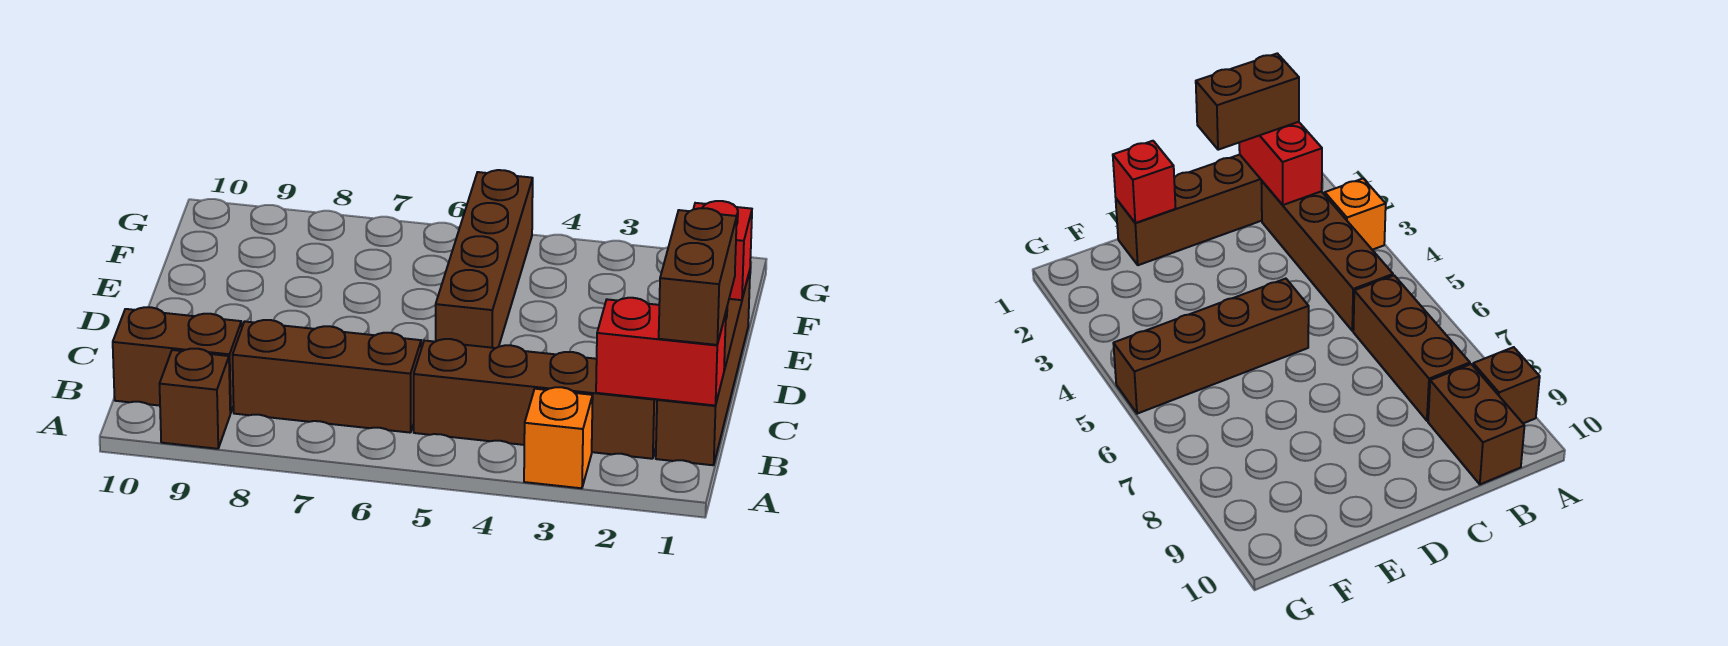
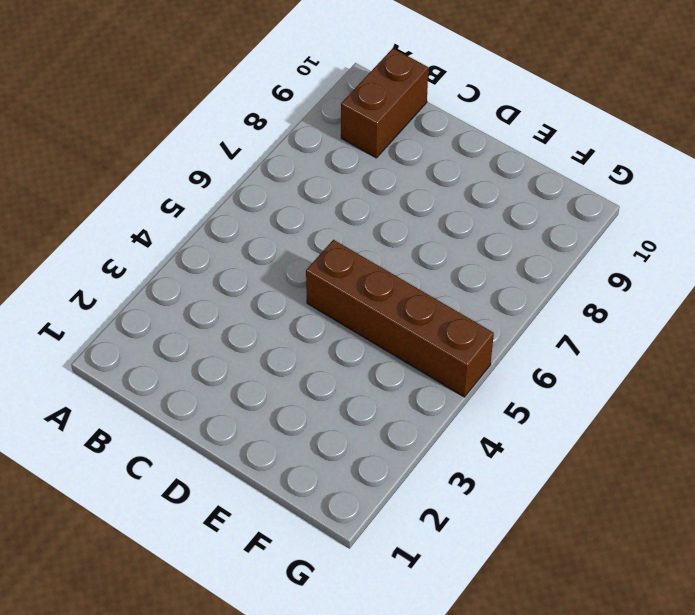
none -> orange 1x1 brick [524,387,593,488]
none -> brown 1x1 brick [160,349,230,449]

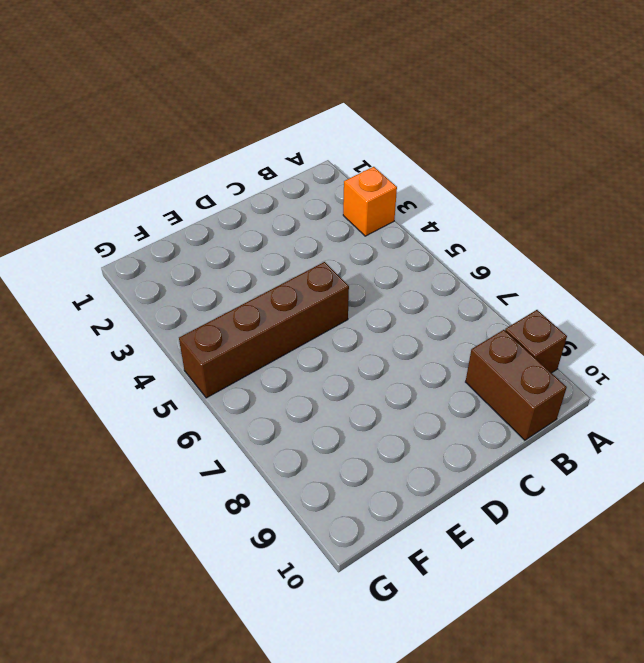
none -> brown 1x4 brick [656,271,750,465]
none -> brown 1x4 brick [414,339,657,459]

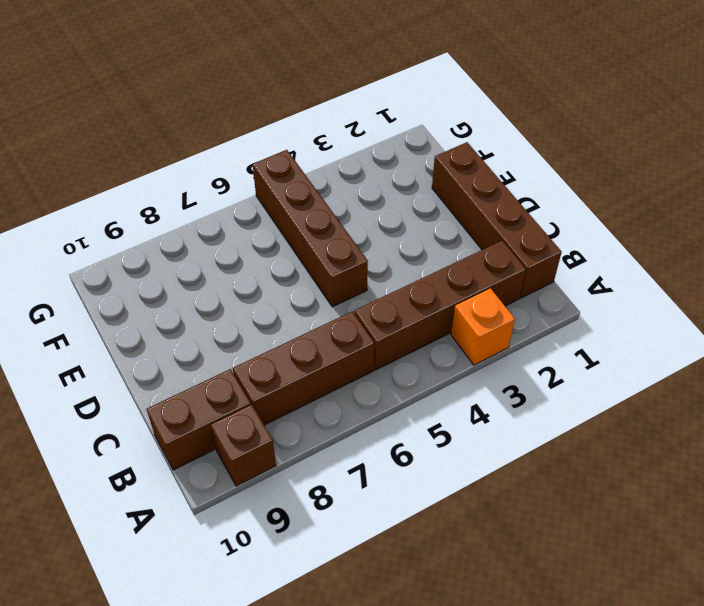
none -> red 1x2 brick [596,298,726,406]
none -> red 1x1 brick [694,201,752,300]

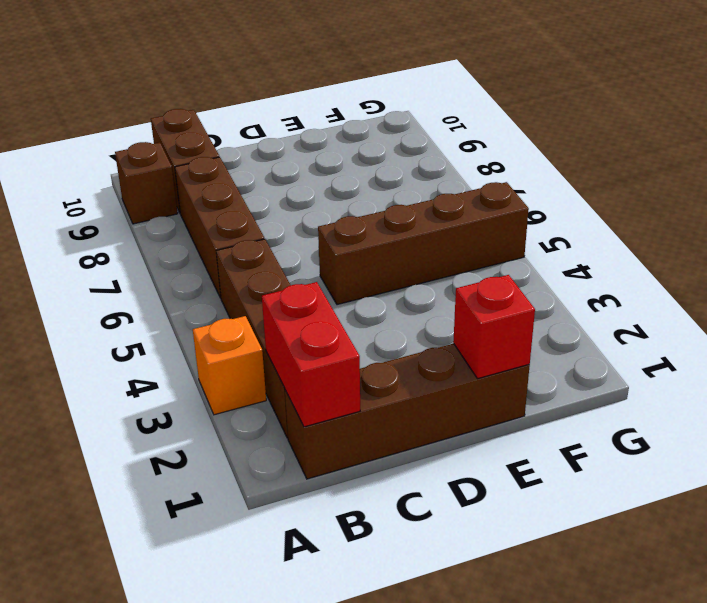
none -> brown 1x2 brick [659,208,737,345]

